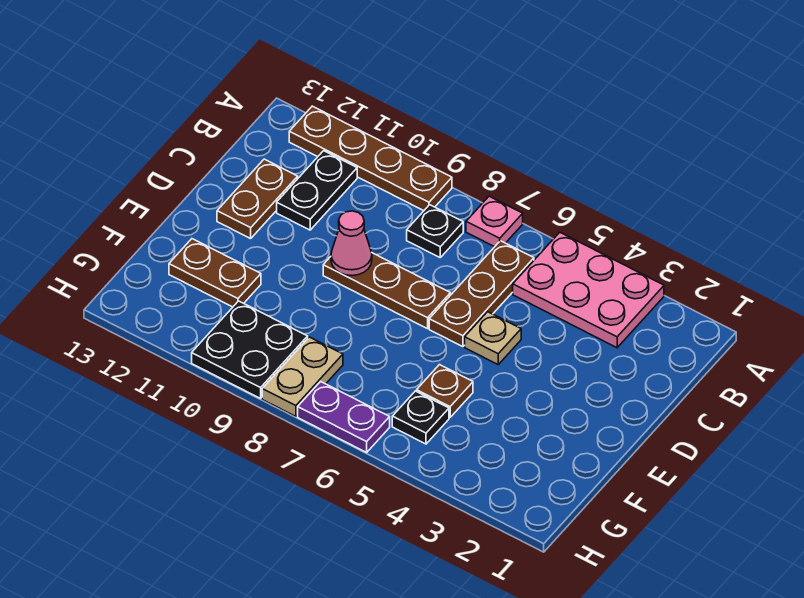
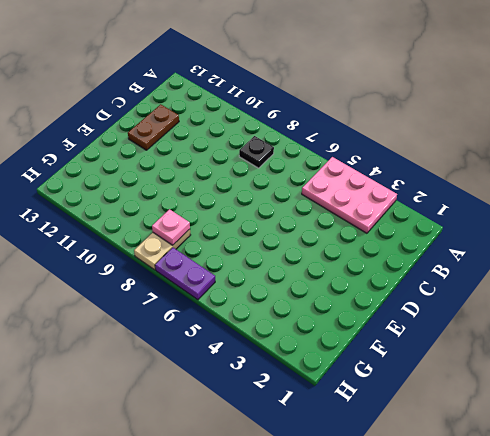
pink 1x1 plate [152,209,190,245] -> pink 1x1 plate moved to [466,196,523,247]
none -> brown 1x4 plate [289,106,452,211]
none -> brown 1x3 plate [429,241,534,347]
none -> black 1x2 plate [277,151,357,230]

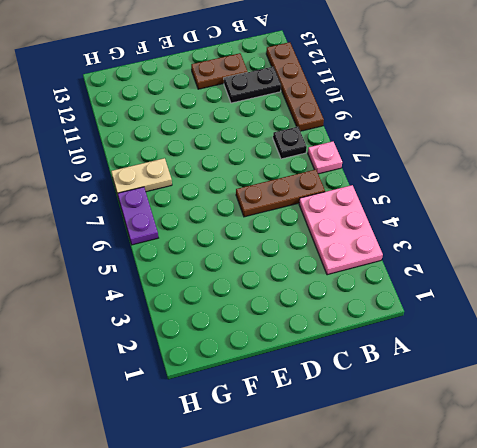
none -> tan 1x1 plate [465,312,521,364]
none -> brown 1x3 plate [323,253,451,329]
none -> brown 1x1 plate [417,365,473,417]

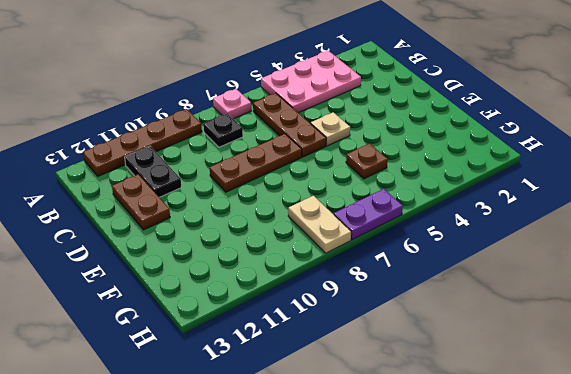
none -> brown 1x2 plate [169,239,261,307]
none -> black 1x1 plate [392,391,449,444]
none -> black 2x2 plate [192,301,308,398]

